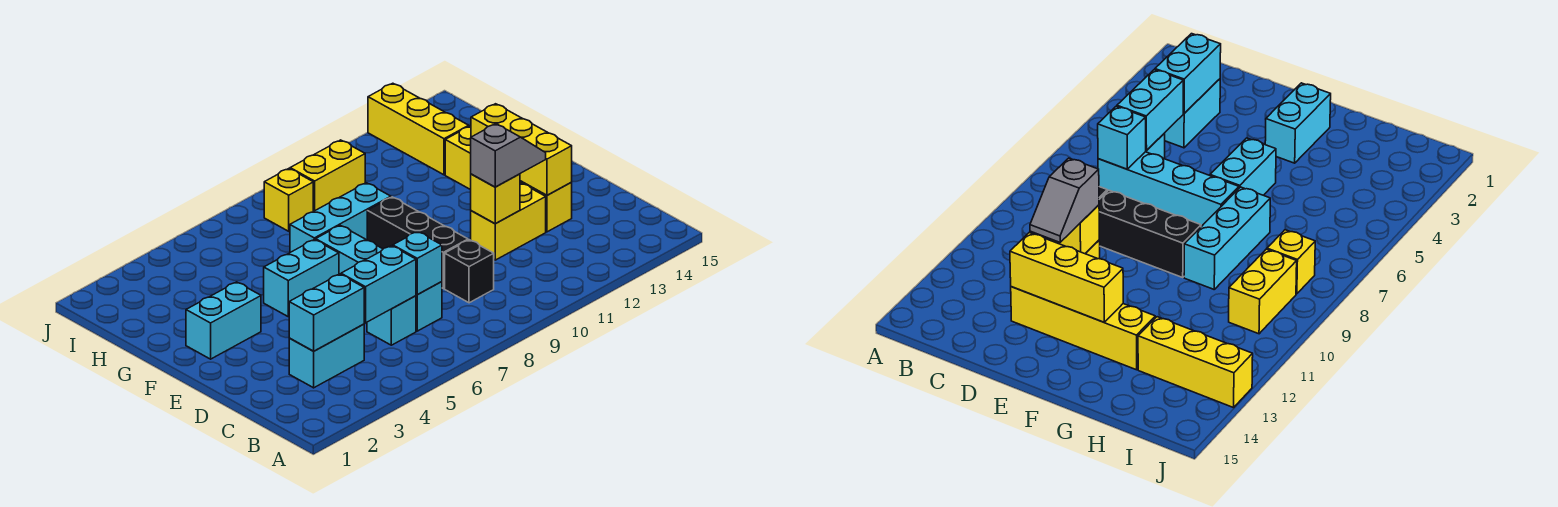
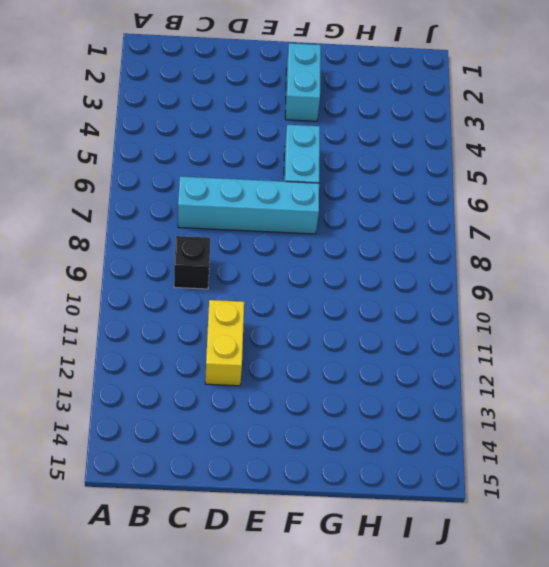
none -> cyan 1x2 brick [289,324,364,388]
none -> cyan 1x1 brick [367,296,416,345]
none -> black 1x3 brick [367,197,468,288]

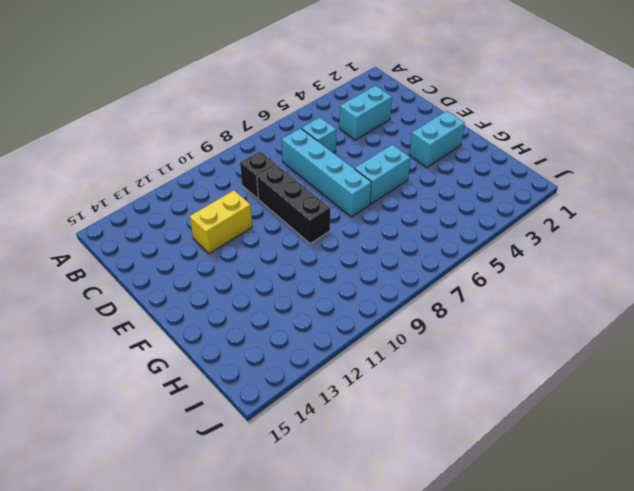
none -> yellow 1x4 brick [445,126,572,232]
none -> cyan 1x3 brick [290,183,391,252]
none -> yellow 1x3 brick [368,83,469,175]

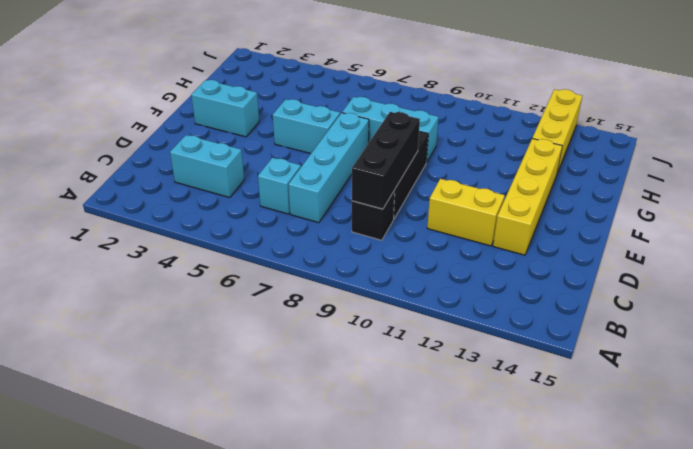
black 1x3 brick [352,112,420,209] -> none
none -> yellow 1x1 brick [264,169,313,231]
none -> yellow 1x2 brick [290,140,365,211]
none -> cyan 1x2 brick [289,274,364,351]

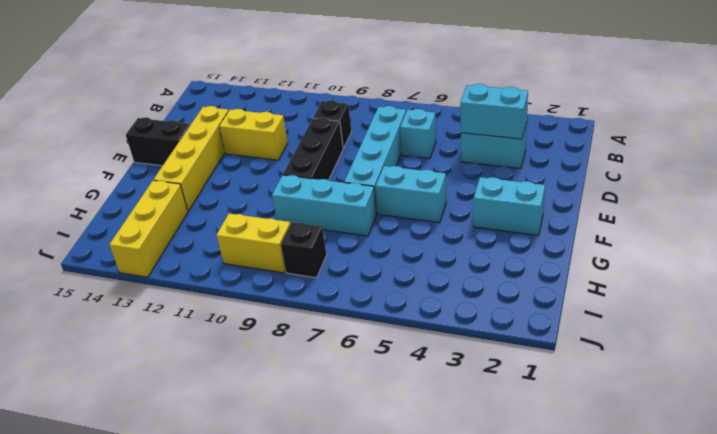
black 1x2 brick [126,117,190,166] -> none
black 1x1 brick [281,222,327,278] -> yellow 1x1 brick [264,169,313,231]
none -> cyan 1x2 brick [341,246,416,323]
none -> cyan 1x1 brick [393,232,442,295]
none -> yellow 1x1 brick [471,174,520,224]

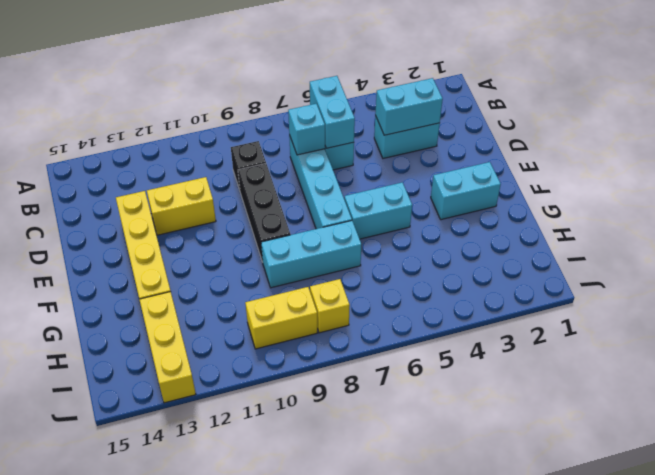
cyan 1x2 brick [310,76,355,148] -> cyan 1x2 brick turned to [341,246,416,323]
none -> yellow 1x1 brick [471,174,520,224]
none -> yellow 1x3 brick [471,104,572,195]
none -> grey 1x2 slope [471,124,546,187]

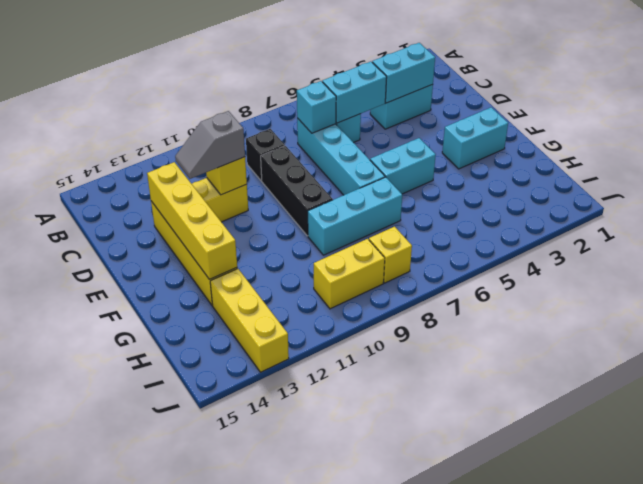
yellow 1x4 brick [147,162,237,279] -> yellow 1x3 brick [471,104,572,195]

